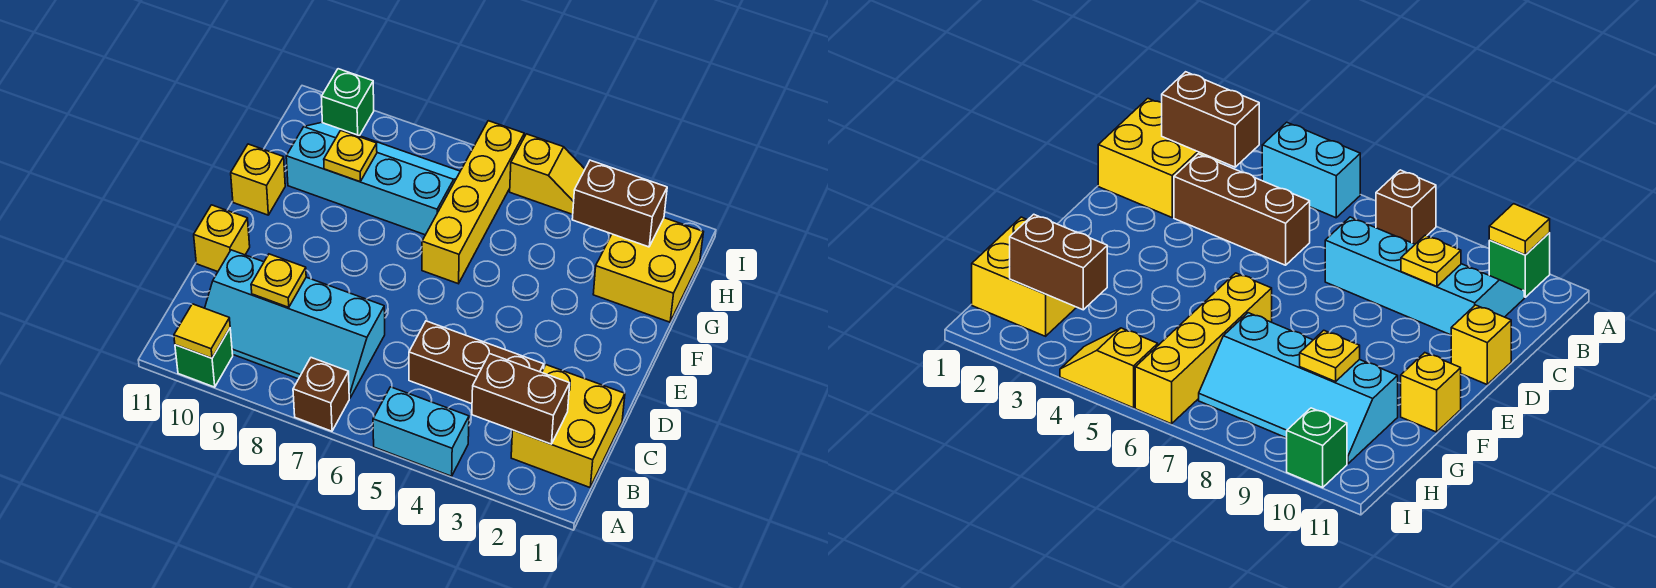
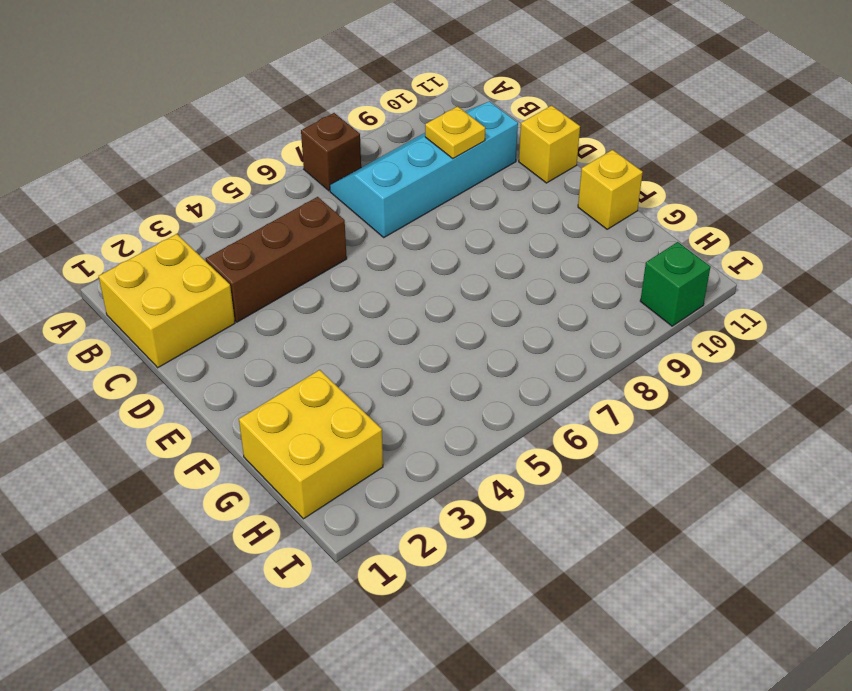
none -> cyan 1x2 brick [373,387,469,476]
none -> green 1x1 brick [175,329,233,387]
none -> yellow 1x4 brick [422,121,524,284]

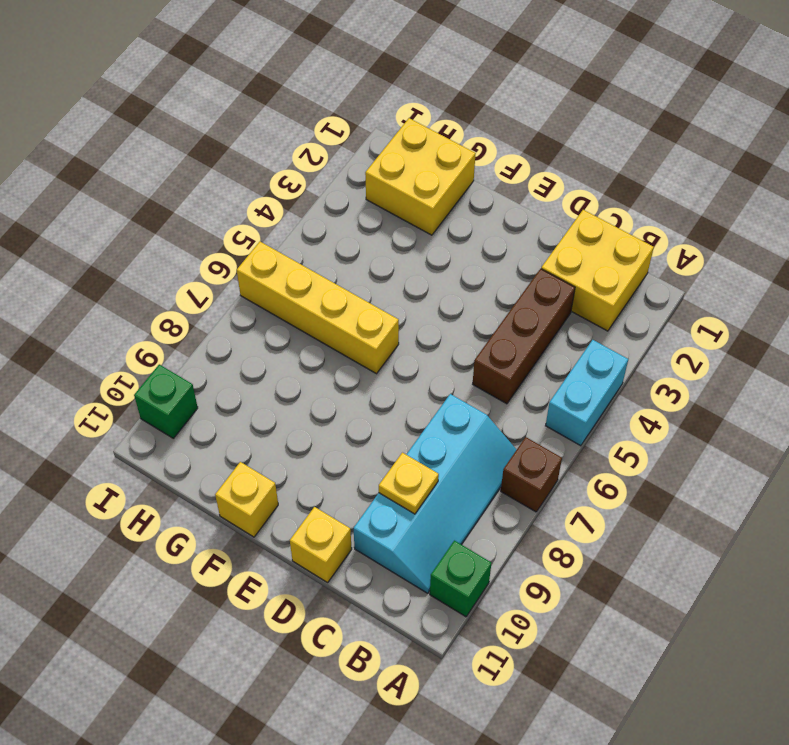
none -> cyan 2x4 slope [286,123,460,235]
none -> yellow 1x2 slope [510,134,585,214]
none -> yellow 1x1 tile [174,304,230,358]

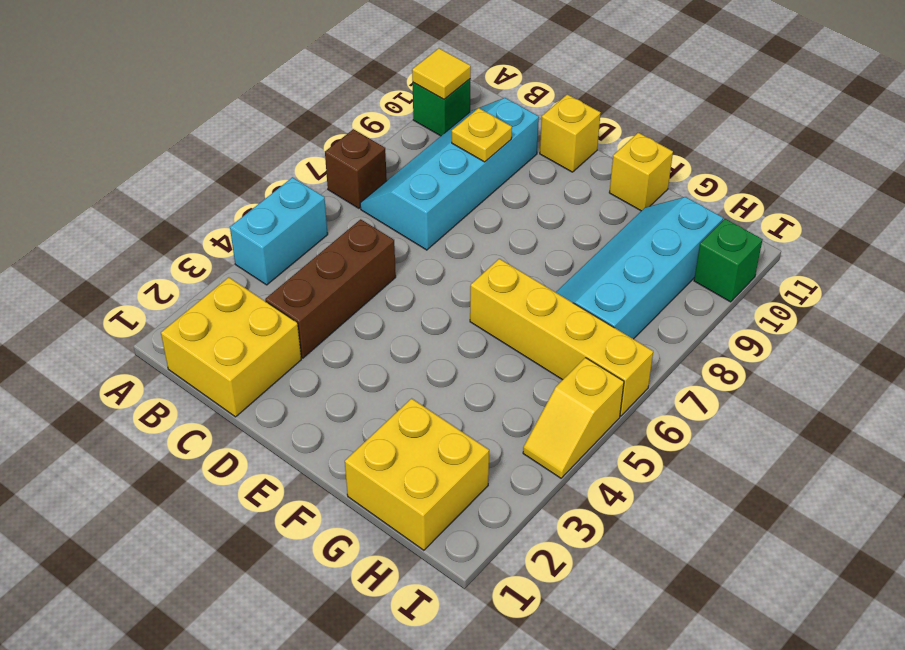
cyan 2x4 slope [556,197,723,339] -> cyan 2x4 slope turned to [286,123,460,235]
none -> brown 1x2 brick [472,354,570,444]
none -> yellow 1x1 plate [324,131,377,182]
none -> brown 1x2 brick [572,160,667,247]

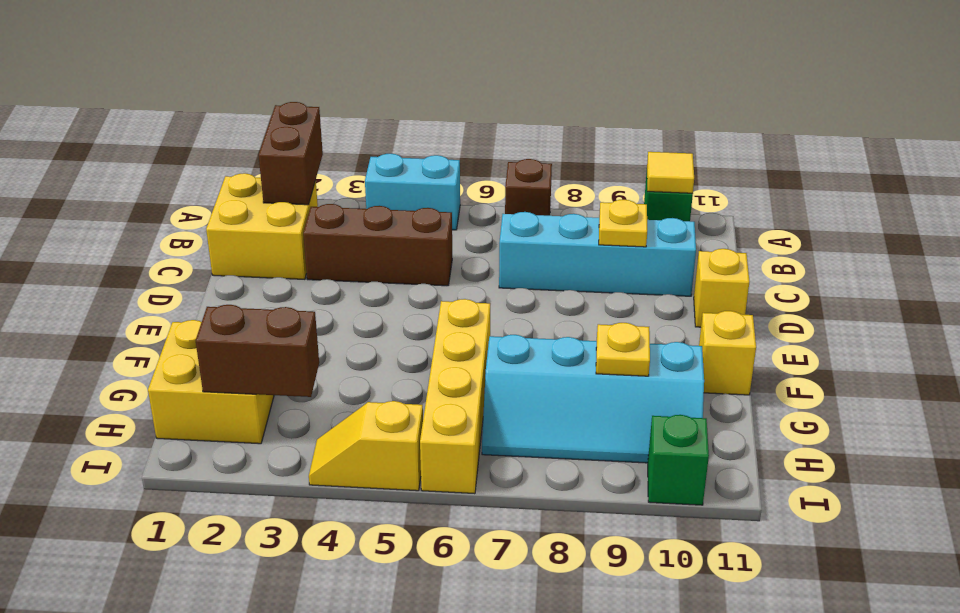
brown 1x2 brick [259,102,323,205] -> brown 1x2 brick turned to [472,354,570,444]

